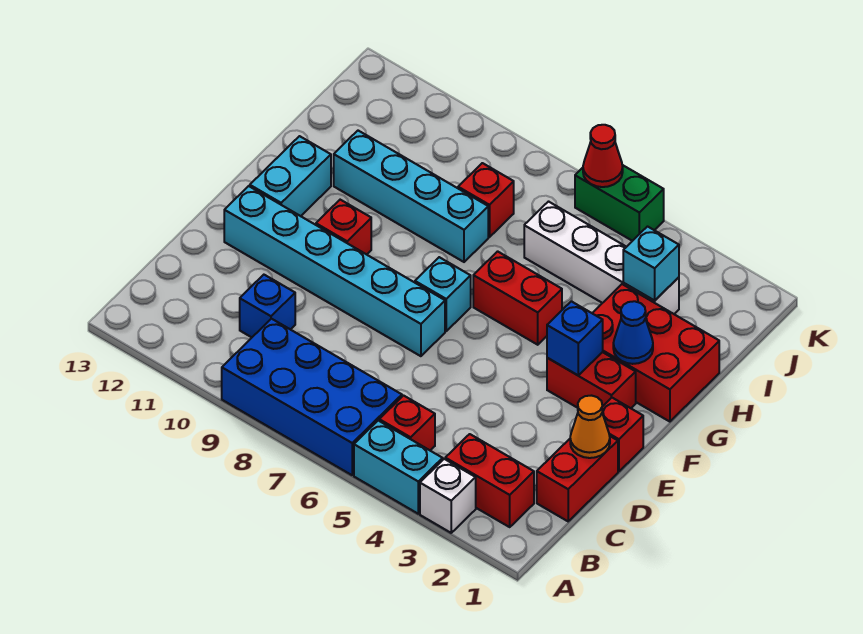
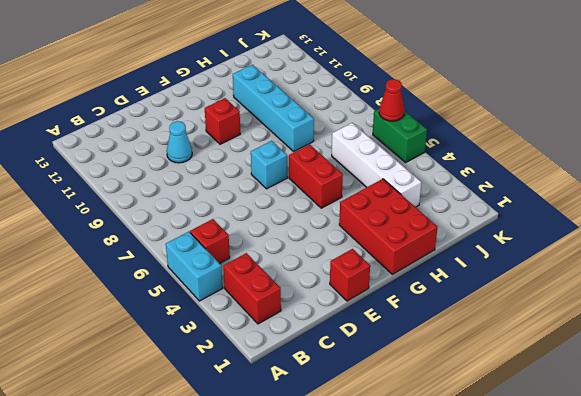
cyan 1x1 cone [167,121,192,163] -> none
none -> white 1x1 brick [420,459,476,533]
none -> blue 2x4 brick [222,319,402,475]
none -> red 1x2 brick [537,436,618,521]

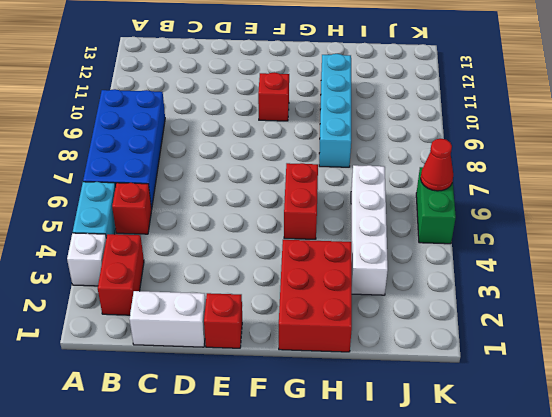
white 1x2 brick [129,291,206,347] -> red 1x2 brick [537,436,618,521]
none -> blue 1x1 brick [240,275,295,337]
none -> cyan 1x6 brick [224,186,445,356]
none -> red 1x2 brick [547,352,636,408]

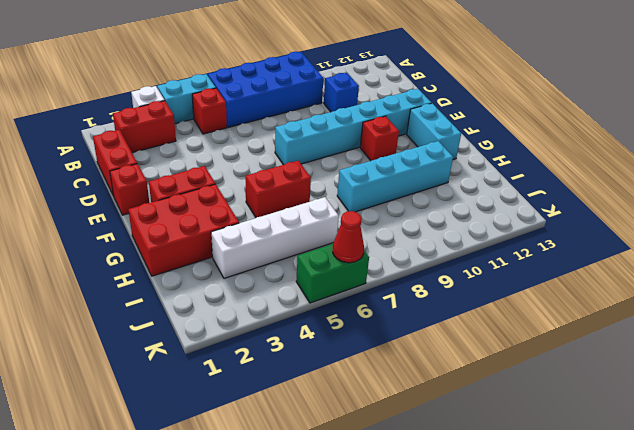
none -> cyan 1x1 brick [415,257,471,331]
none -> red 1x1 brick [458,163,514,237]
none -> orange 1x1 cone [570,396,610,458]

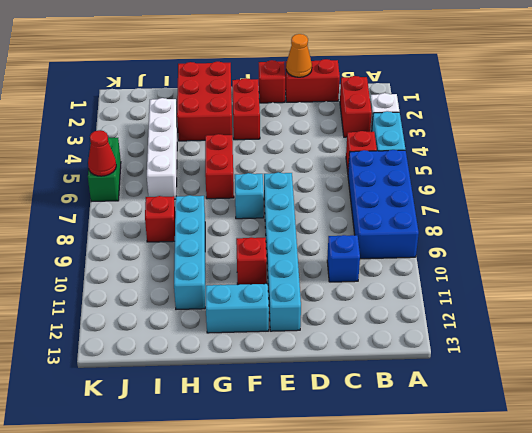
none -> blue 1x1 brick [547,301,603,375]
none -> blue 1x1 cone [613,301,653,364]
none -> cyan 1x1 brick [623,227,679,301]

